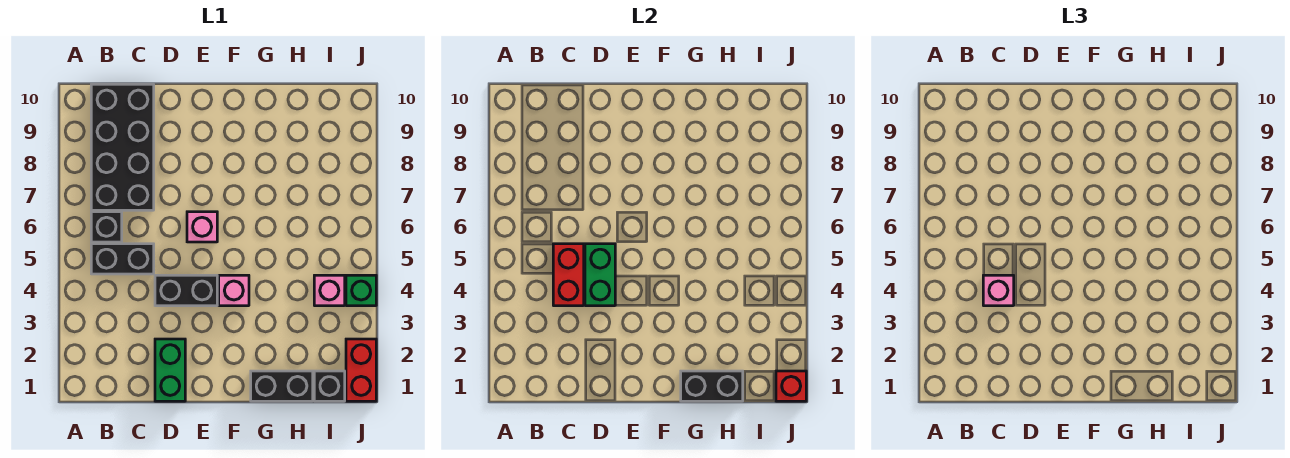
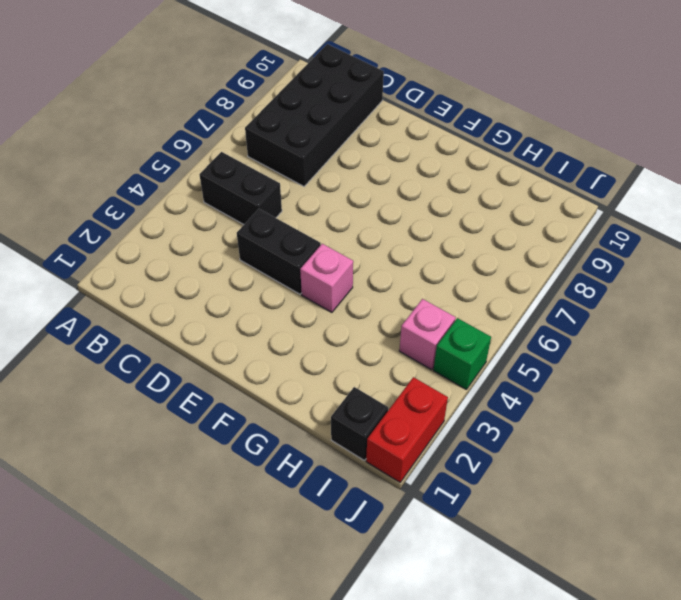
none -> black 1x1 brick [91,212,122,242]
none -> green 1x2 brick [155,339,185,401]
none -> pink 1x1 brick [187,212,217,242]

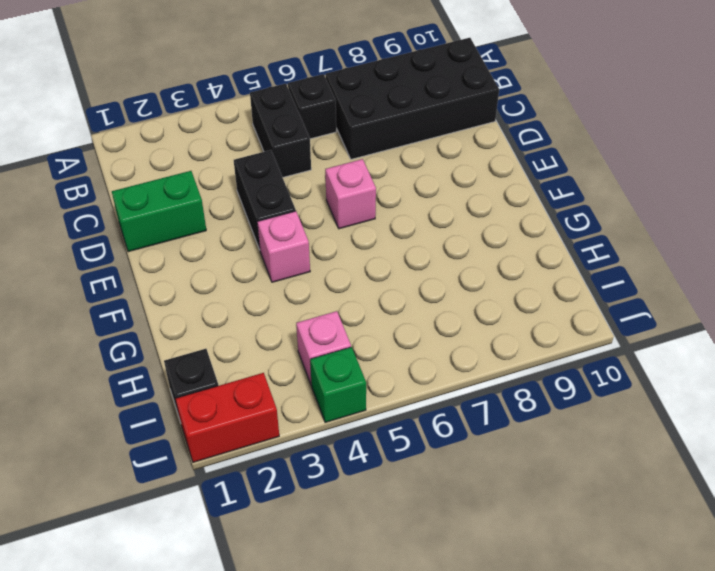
none -> black 1x2 brick [251,371,313,401]
none -> red 1x2 brick [553,244,584,306]
none -> green 1x2 brick [585,244,615,306]

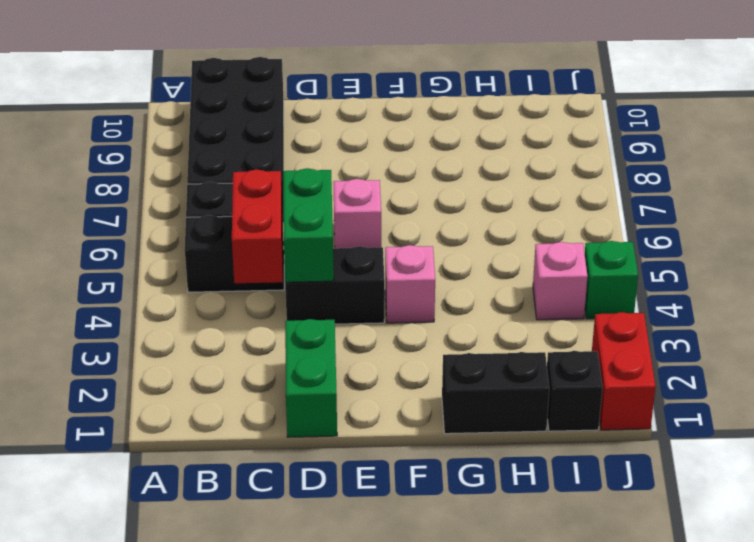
none -> black 1x2 brick [681,371,743,401]
none -> red 1x1 brick [776,371,806,401]
none -> pink 1x1 brick [983,275,1014,306]

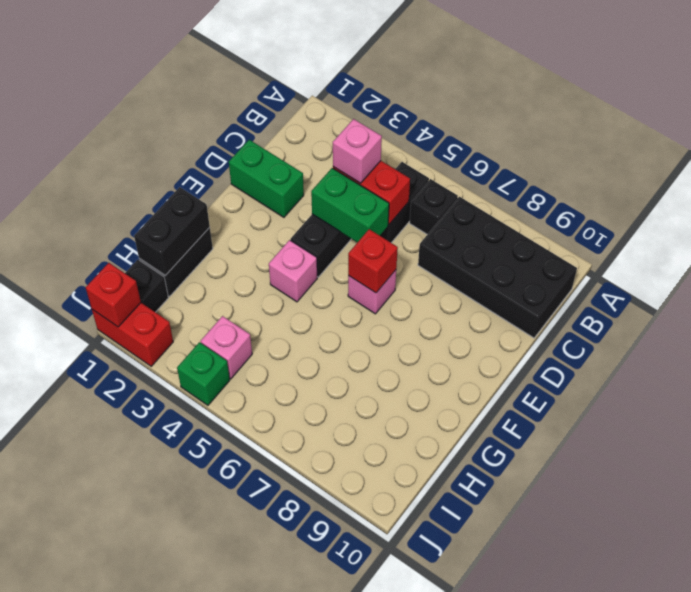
red 1x1 brick [348,229,398,293] -> none

